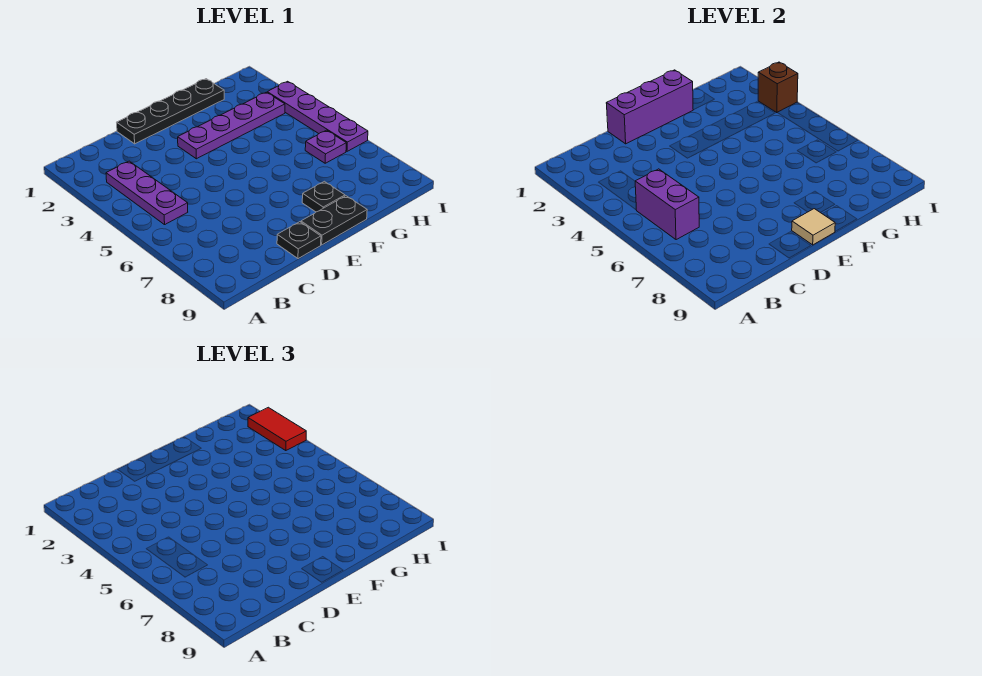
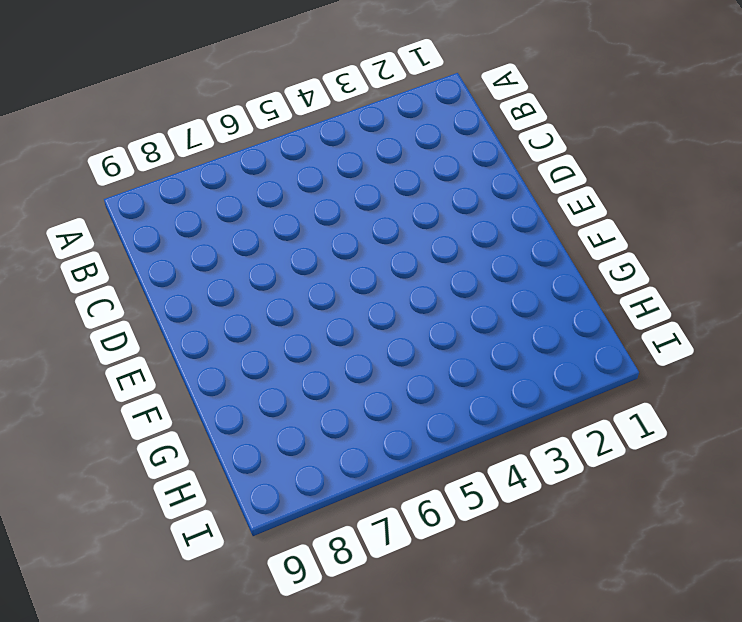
none -> purple 1x3 plate [106,161,188,225]
none -> black 1x4 plate [117,79,224,144]
none -> black 1x1 plate [277,222,321,259]

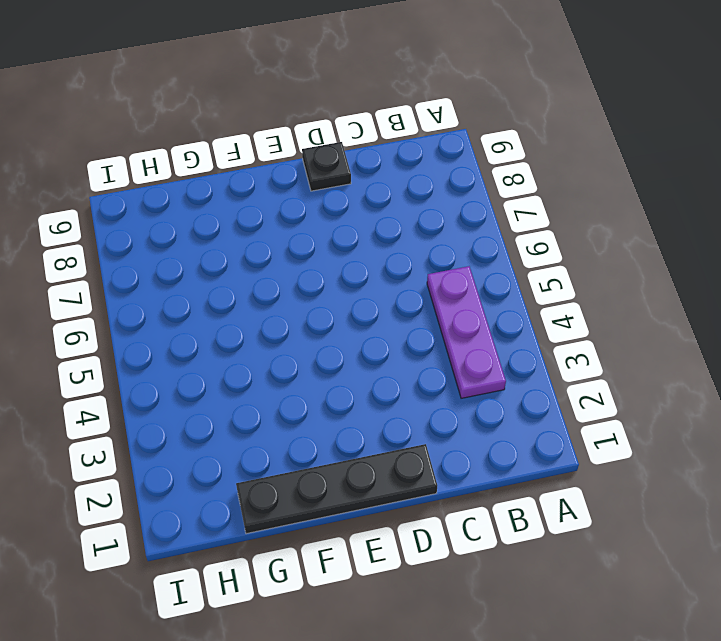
none -> purple 1x4 plate [178,92,285,159]
none -> black 1x2 plate [301,196,367,245]
none -> black 1x1 plate [302,181,345,212]

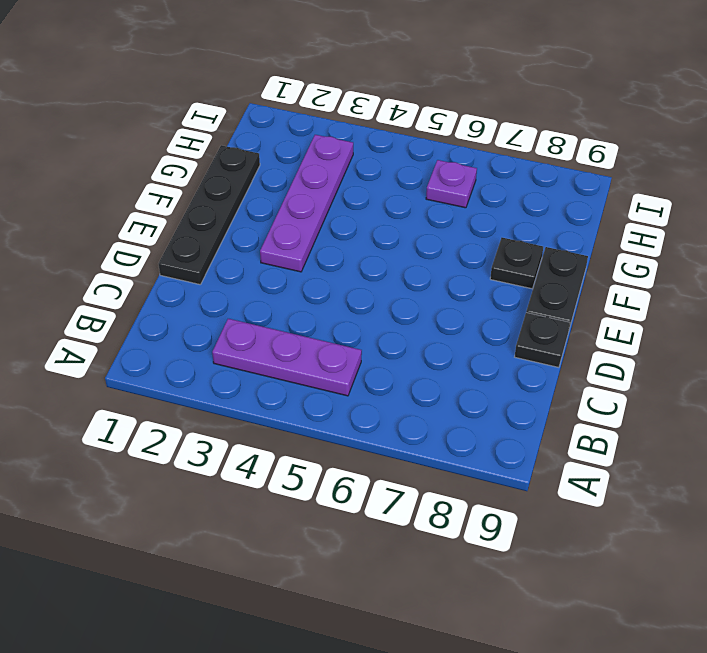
none -> purple 1x4 plate [267,81,368,151]
none -> purple 1x2 brick [635,169,699,240]
none -> purple 1x3 brick [606,70,693,144]

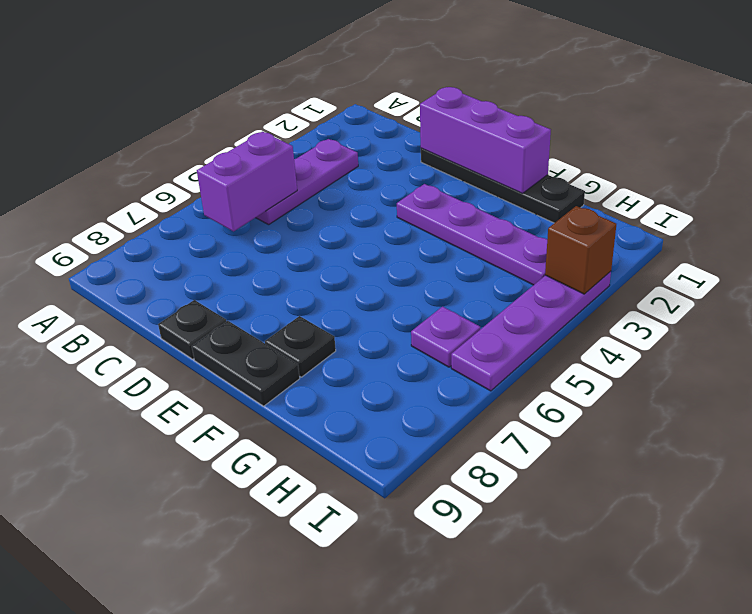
none -> tan 1x1 tile [792,209,835,245]
none -> red 1x2 tile [248,407,306,451]

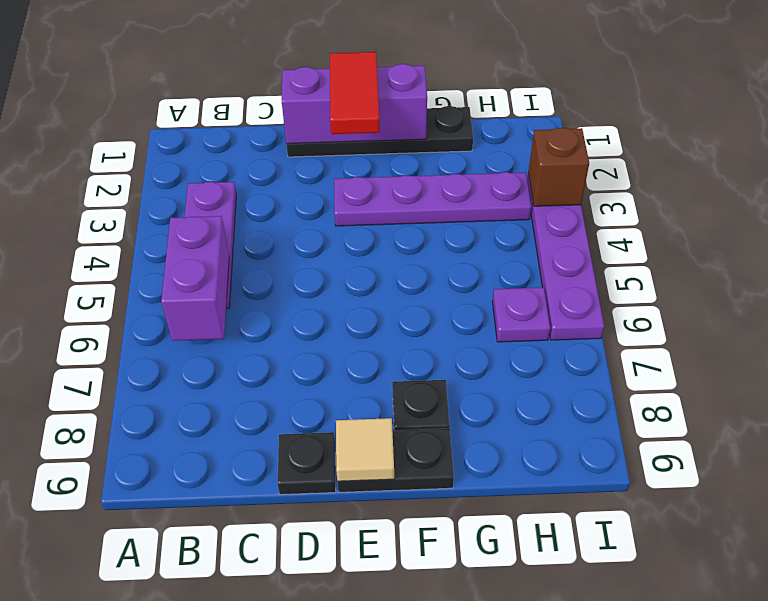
red 1x2 tile [330,52,380,134] -> red 1x2 tile moved to [248,407,306,451]

